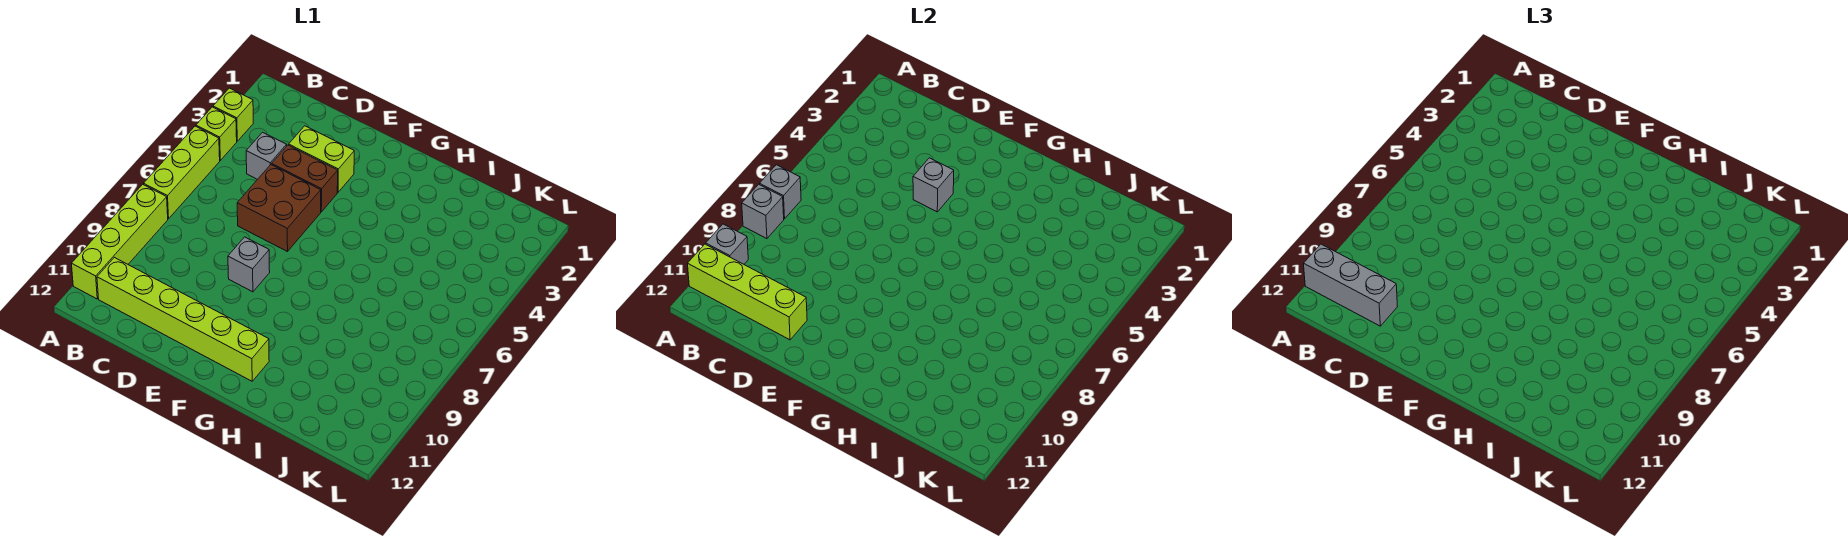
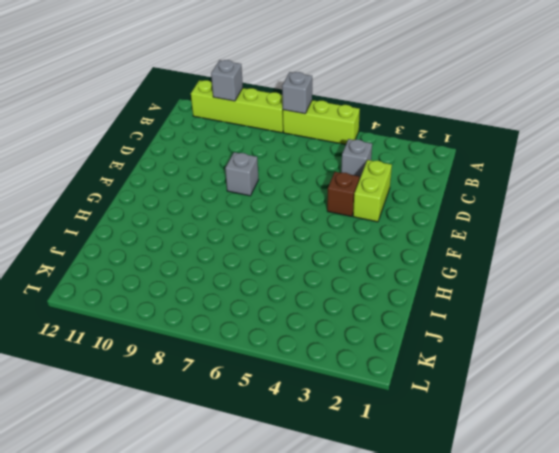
brown 1x1 brick [327,172,359,216] -> brown 1x2 brick [272,145,338,212]
none -> lime 1x1 brick [213,88,253,141]
none -> lime 1x1 brick [196,107,237,160]
none -> lime 1x6 brick [97,257,269,381]

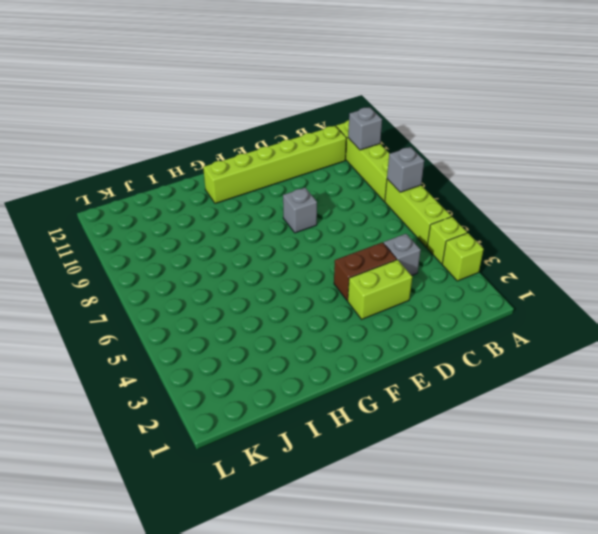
none -> brown 2x2 brick [237,165,321,252]
none -> grey 1x1 brick [742,184,784,239]
none -> lime 1x4 brick [688,244,807,340]

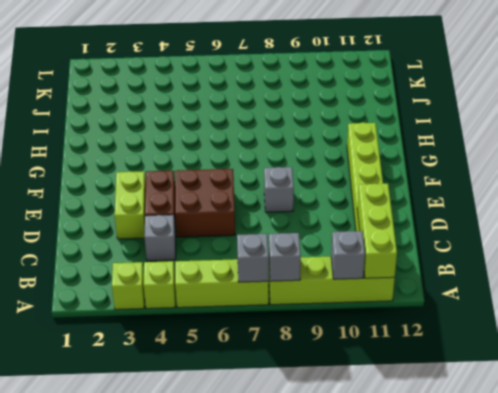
lime 1x3 brick [357,184,397,278] -> lime 1x4 brick [688,244,807,340]
none -> grey 1x1 brick [913,158,954,212]
none -> grey 1x3 brick [1304,244,1397,326]

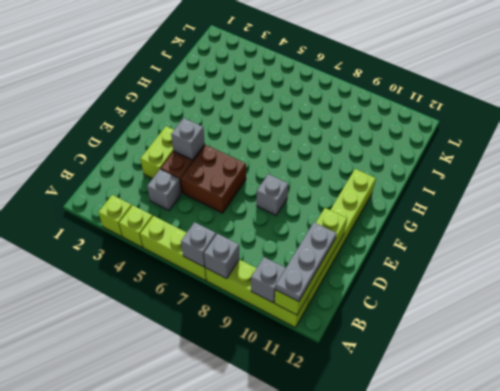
grey 1x3 plate [275,222,337,302] -> grey 1x3 brick [1304,244,1397,326]

